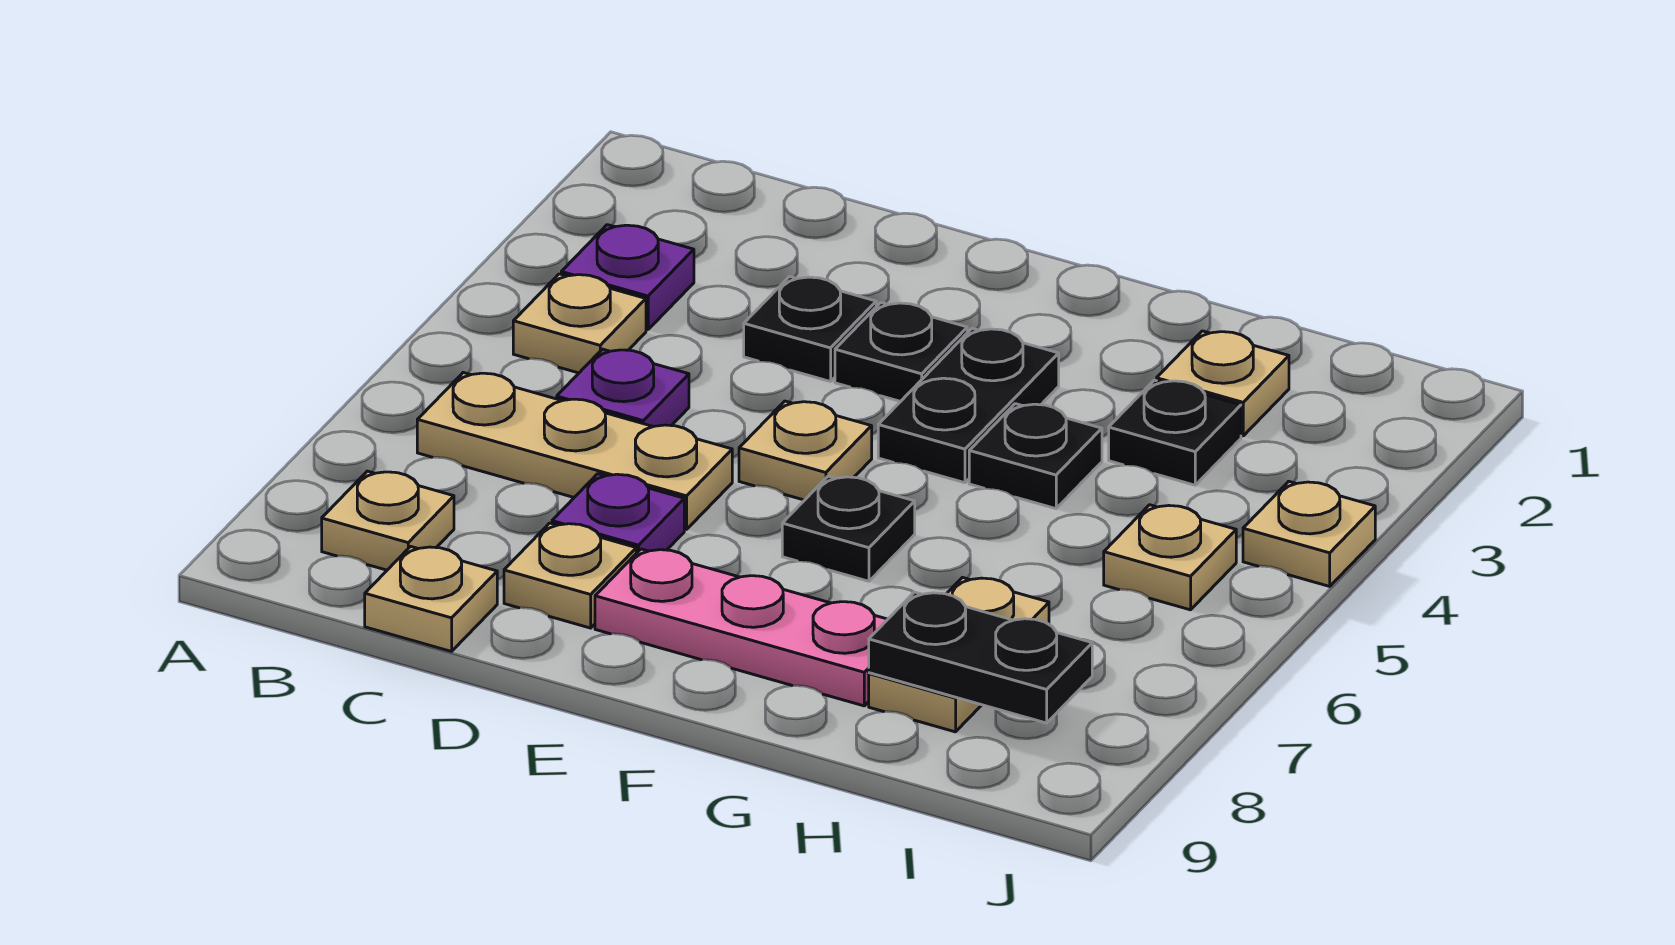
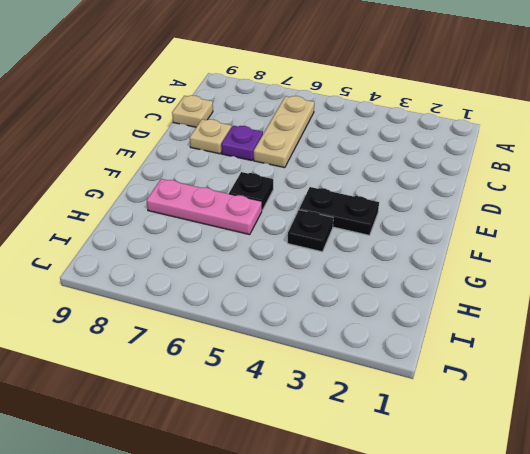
pink 1x3 plate [147,179,262,235] -> pink 1x3 plate turned to [595,549,888,706]
none -> purple 1x1 plate [561,225,694,330]
none -> tan 1x1 plate [513,274,646,373]
none -> tan 1x1 plate [322,471,454,570]

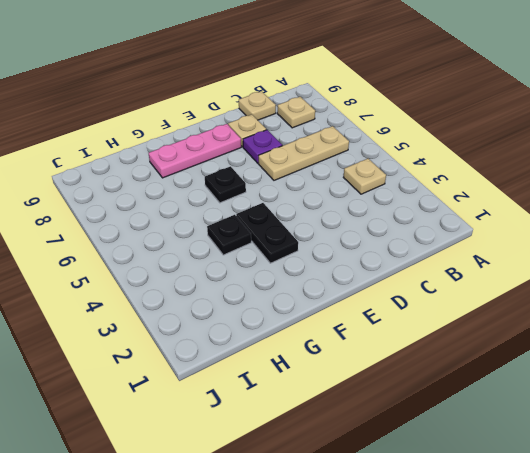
none -> purple 1x1 plate [561,225,694,330]
none -> purple 1x1 plate [557,349,689,427]
none -> black 1x1 plate [744,277,876,382]

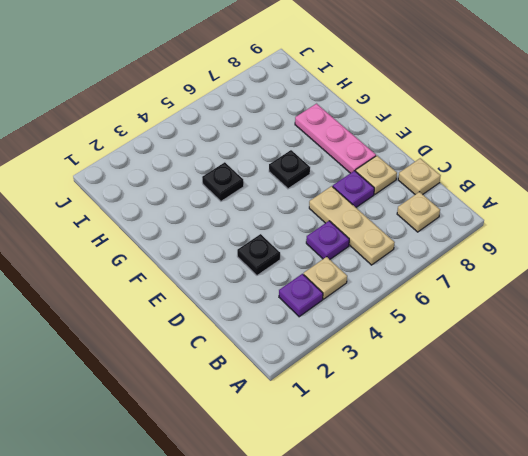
none -> black 1x1 plate [835,302,967,402]
none -> tan 1x1 plate [739,401,872,500]
none -> black 1x2 plate [878,328,1059,483]

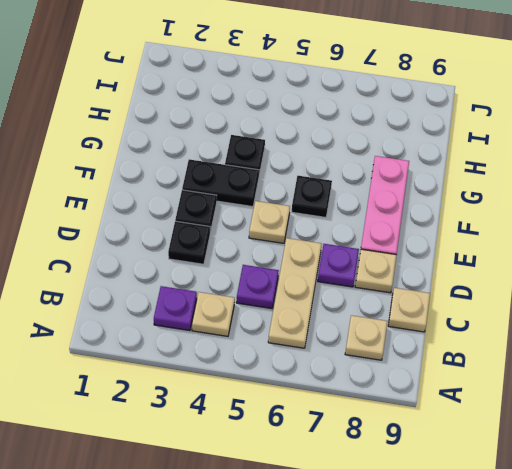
none -> tan 1x1 plate [1157,331,1289,436]
none -> black 1x1 plate [1109,380,1241,485]
none -> tan 1x2 plate [869,578,1049,732]

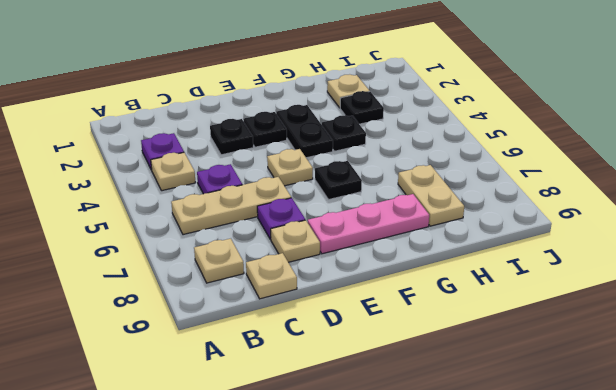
none -> tan 1x1 plate [1104,505,1236,610]
none -> tan 1x1 plate [1243,481,1375,586]
none -> black 1x2 plate [869,592,1092,723]

